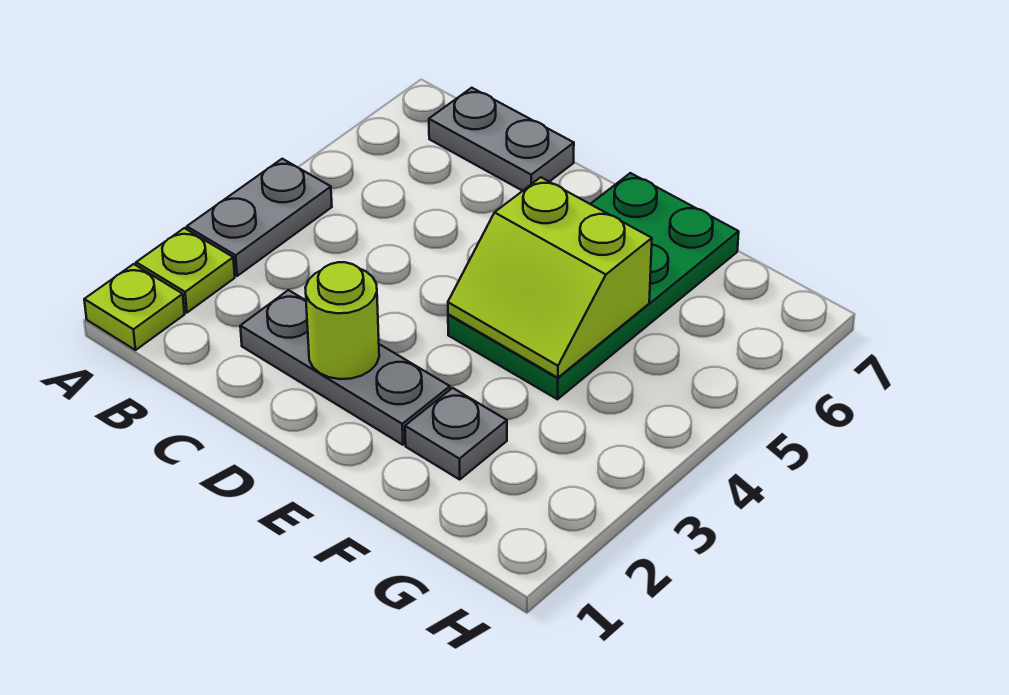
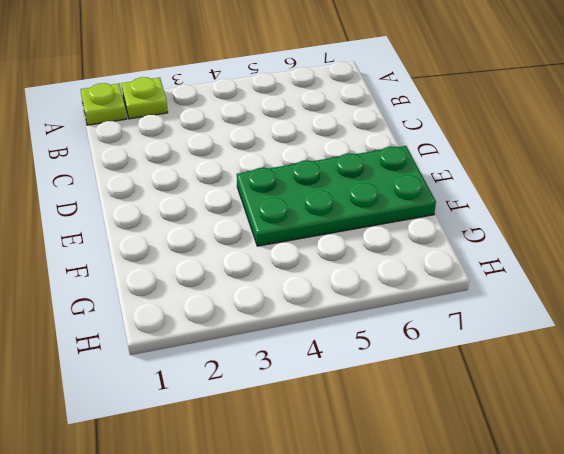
none -> grey 1x2 plate [187,159,332,276]
none -> grey 1x2 plate [429,88,574,191]

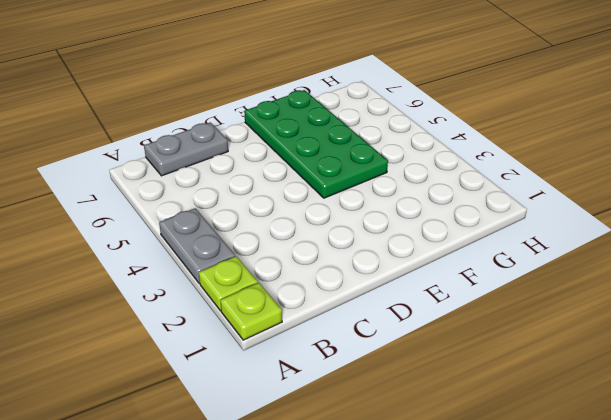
none -> grey 1x3 plate [240,290,450,445]
none -> grey 1x1 plate [405,388,507,479]

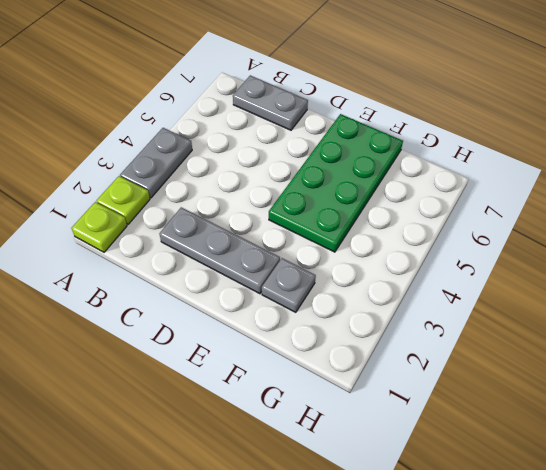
none -> lime 1x1 round brick [305,262,379,379]
none -> lime 2x2 slope [448,177,652,378]

